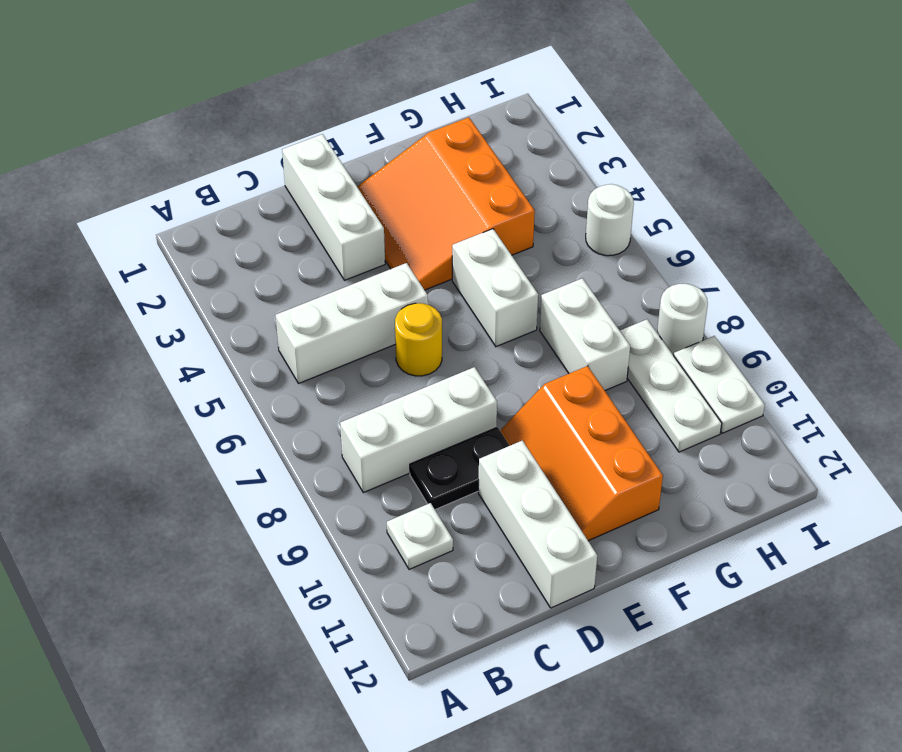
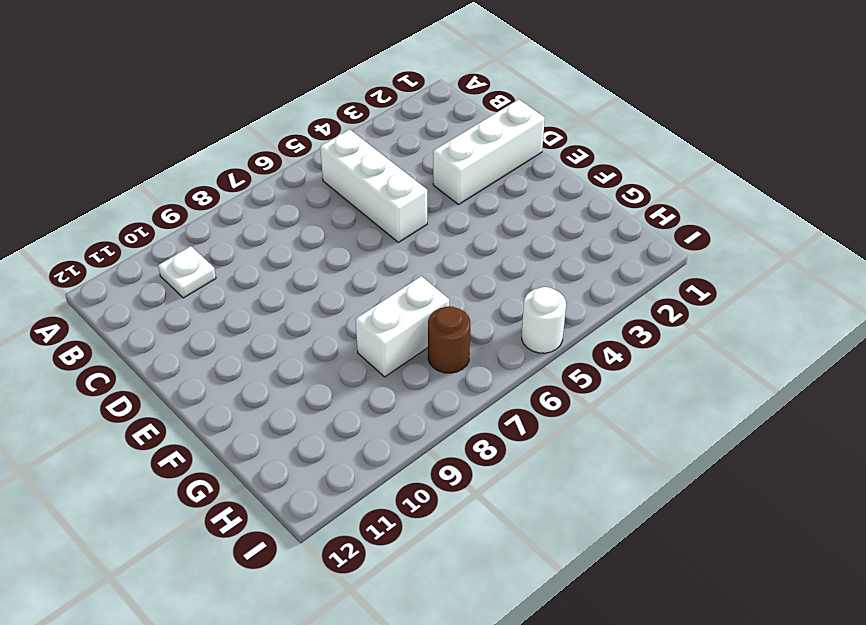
brown 1x1 round brick [428,306,470,373] -> none
none -> white 1x3 brick [340,367,497,493]
none -> black 1x2 plate [410,427,510,510]
none -> yellow 1x1 round brick [395,303,442,376]

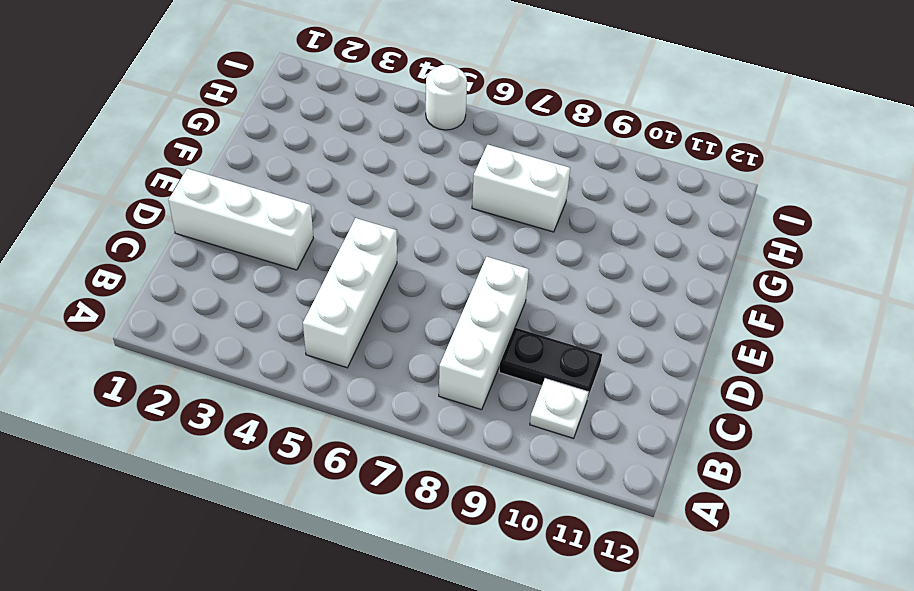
black 1x2 plate [499,328,602,397] -> black 1x2 plate turned to [410,427,510,510]
none -> yellow 1x1 round brick [395,303,442,376]
none -> white 1x3 brick [478,441,597,608]
none -> orange 3x3 slope [357,117,535,290]

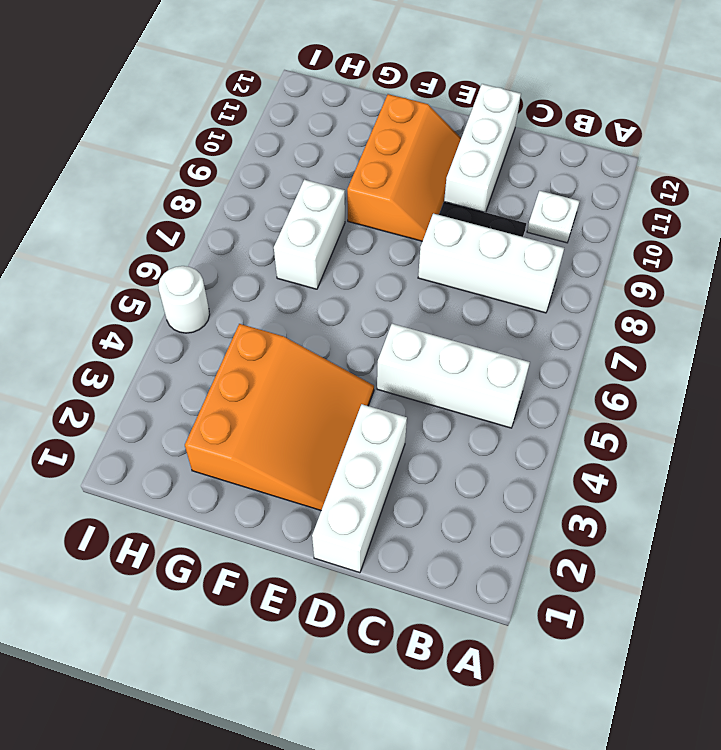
none -> yellow 1x1 round brick [395,303,442,376]
none -> white 1x2 brick [452,229,538,347]
none -> white 1x3 plate [620,319,722,452]

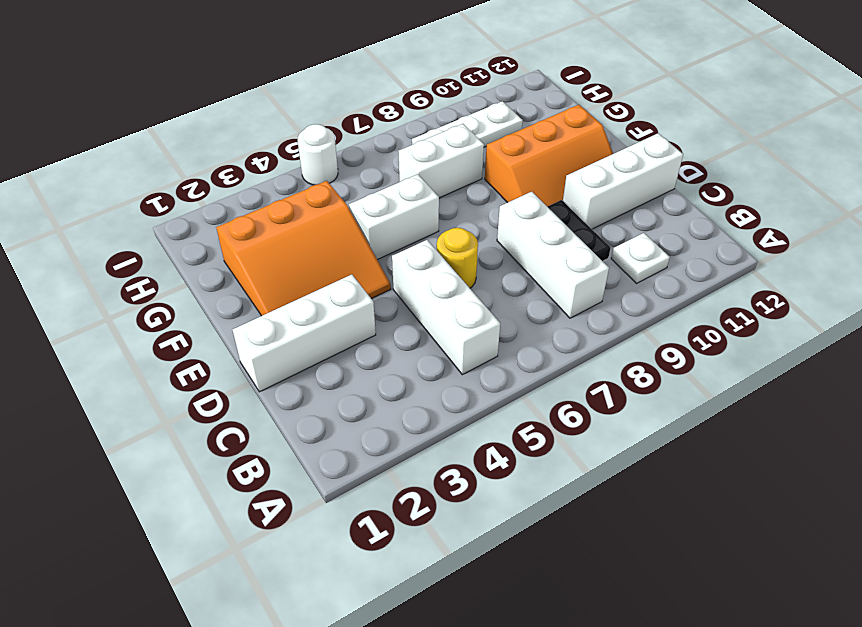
none -> white 1x1 round brick [657,284,708,355]
none -> white 1x2 plate [674,336,765,433]

